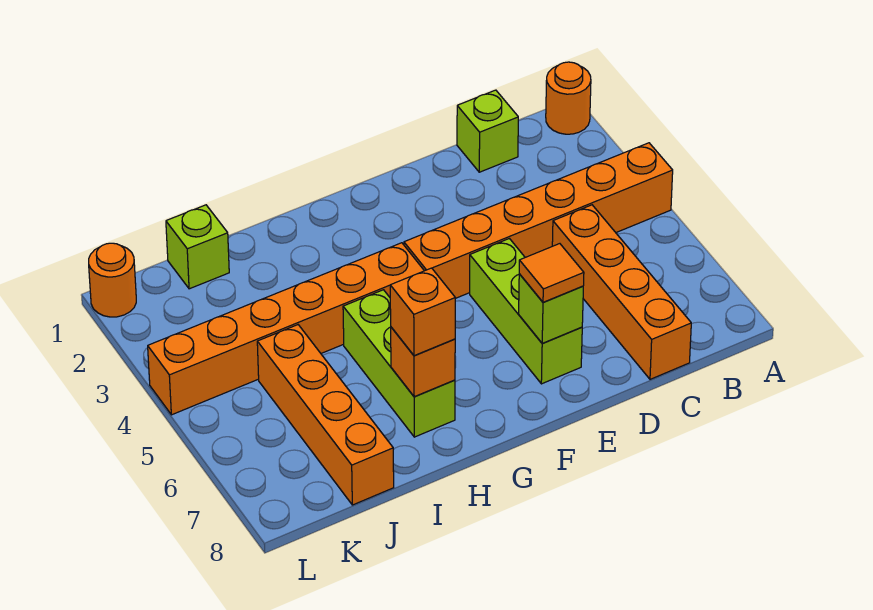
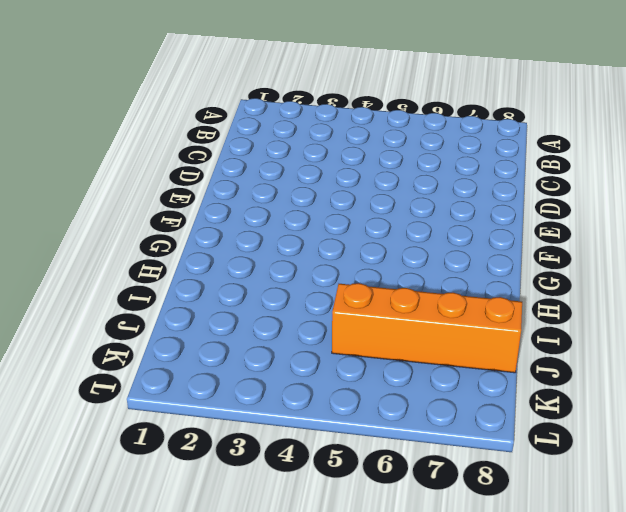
none -> orange 1x1 round brick [546,62,591,134]
none -> orange 1x6 brick [404,143,673,298]
none -> lime 1x1 brick [457,90,518,172]

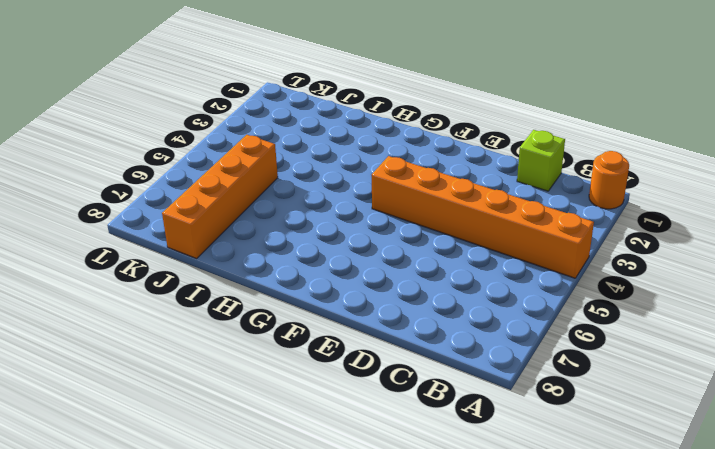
none -> orange 1x4 brick [552,205,691,379]
none -> lime 1x3 brick [470,239,582,384]
none -> orange 1x6 brick [148,243,424,415]

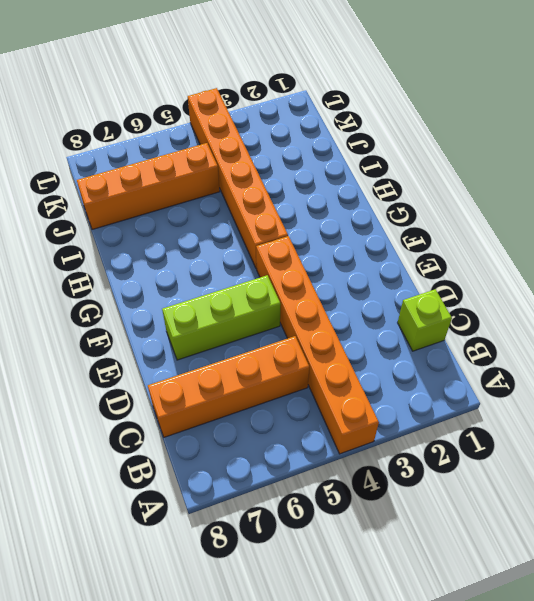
none -> orange 1x1 round brick [546,62,591,134]
none -> lime 1x3 brick [343,290,455,437]
none -> lime 1x1 brick [166,205,229,289]

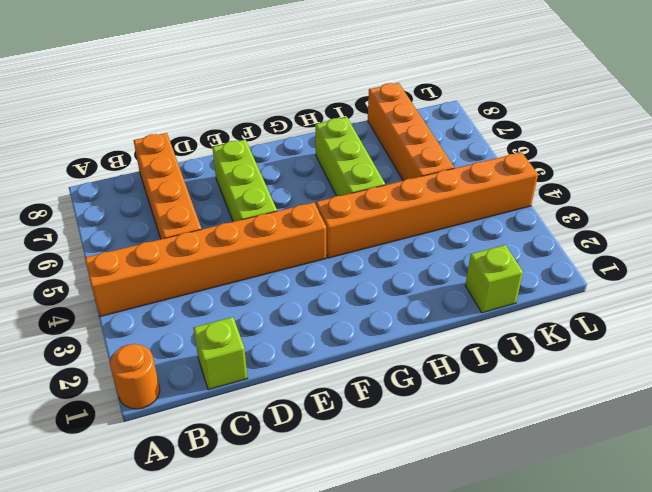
none -> orange 1x1 round brick [89,243,136,317]
none -> lime 1x1 brick [519,274,583,343]
none -> orange 1x1 brick [391,327,455,397]

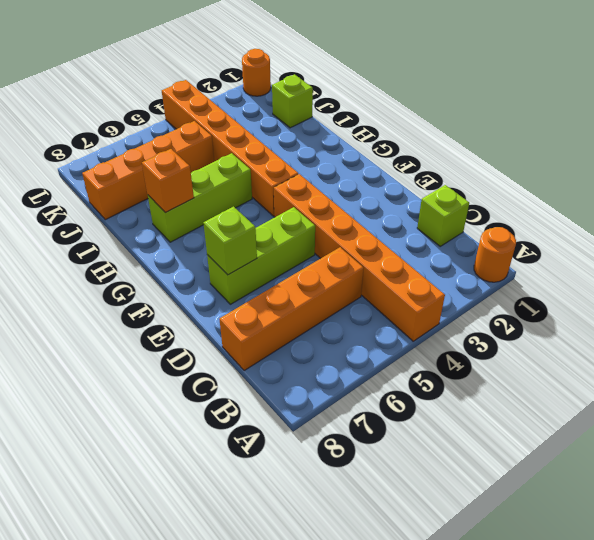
none -> orange 1x1 tile [519,244,584,302]
none -> orange 1x1 brick [390,268,455,356]

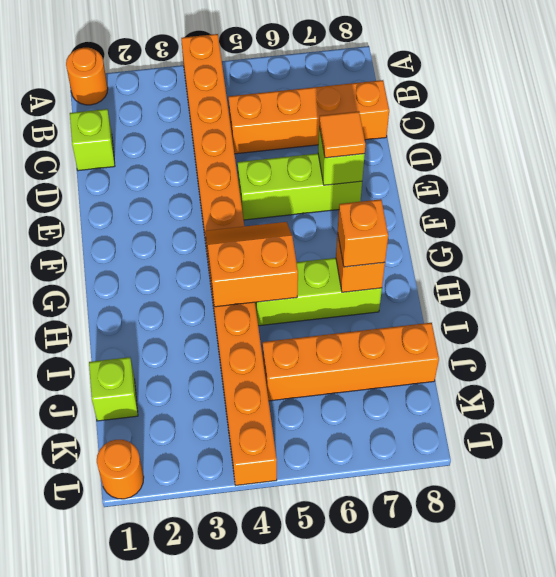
orange 2x2 slope [205,222,298,307] -> none

